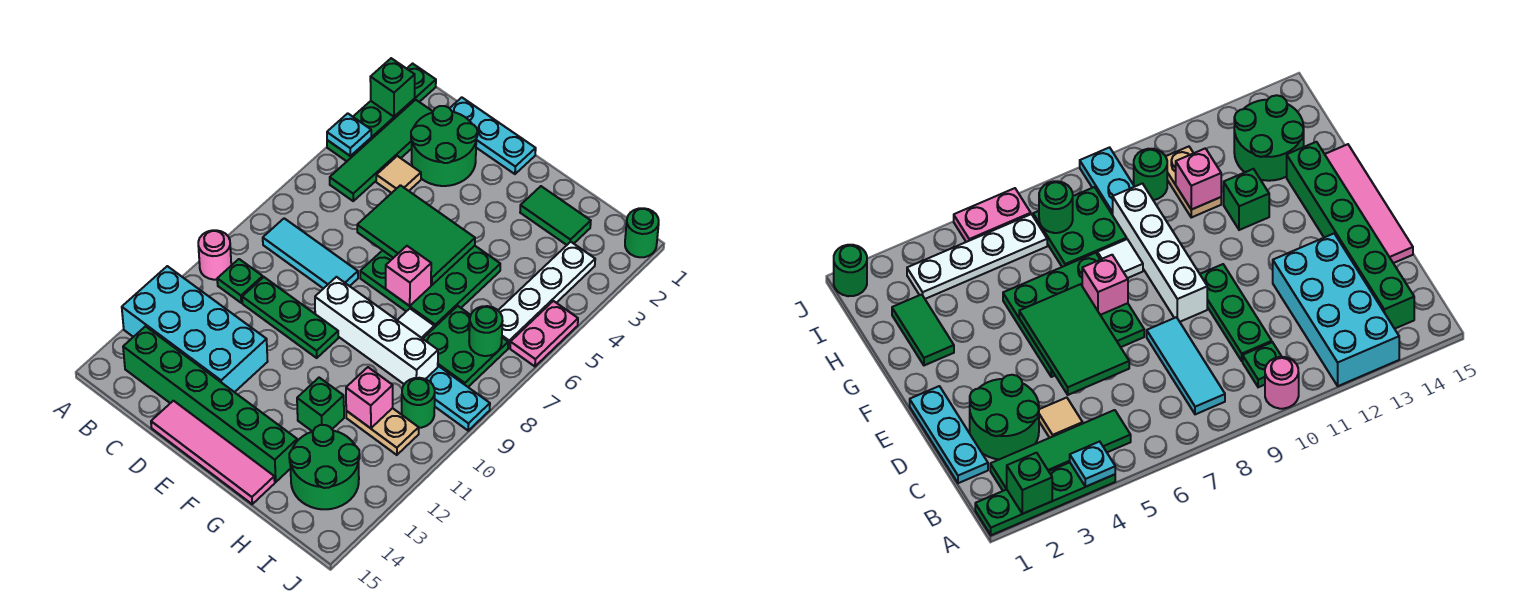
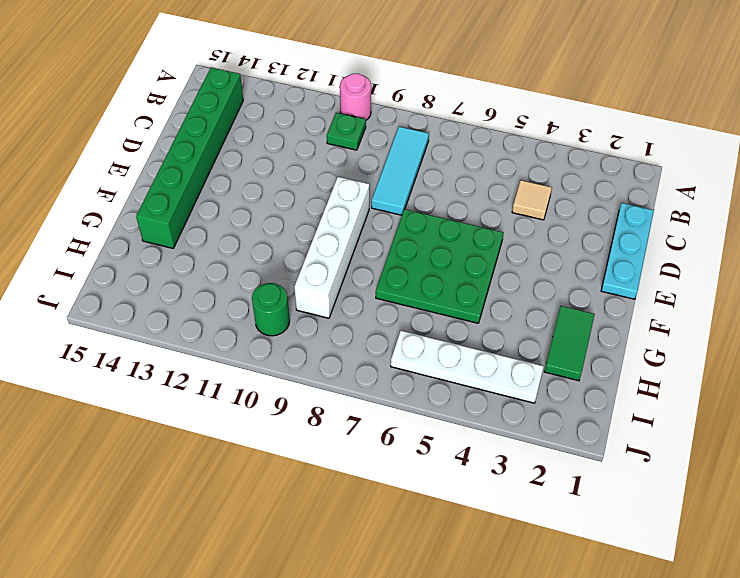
none -> green 1x4 plate [327,64,436,161]
none -> cyan 2x4 brick [122,266,268,392]
none -> green 1x4 tile [330,100,433,201]
none -> green 2x2 round brick [411,106,477,186]

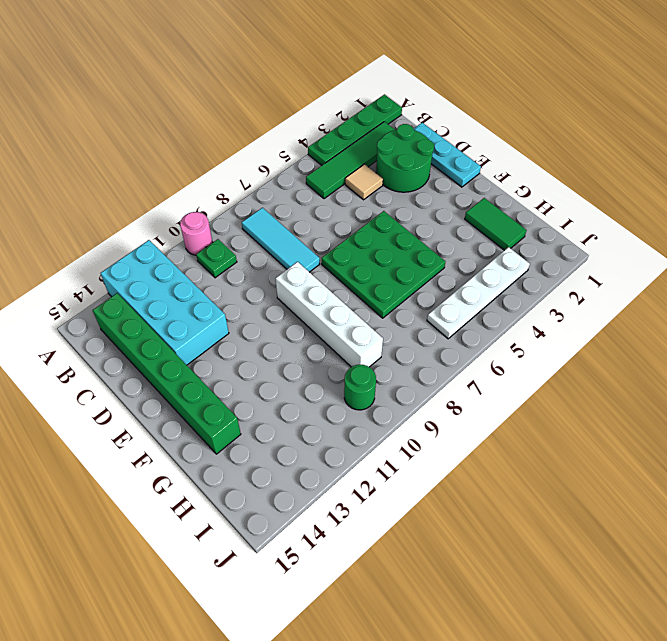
none -> green 1x3 plate [242,277,338,358]
none -> pink 1x4 tile [151,401,275,504]
none -> white 1x1 tile [397,309,434,339]
none -> green 1x1 brick [297,378,344,432]

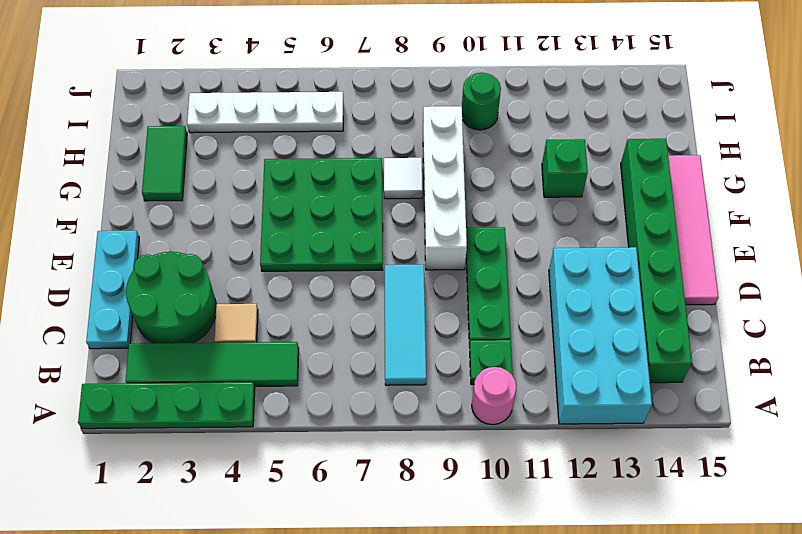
none -> green 2x2 plate [423,306,508,387]
none -> tan 1x2 plate [346,408,419,455]
none -> green 2x2 round brick [289,425,360,509]
none -> cyan 1x2 plate [426,367,490,431]

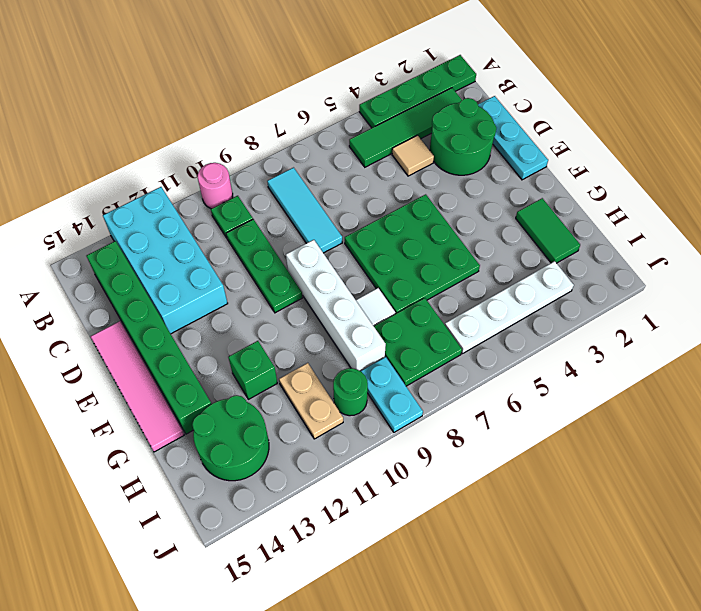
none -> green 1x1 round brick [625,208,659,257]
none -> pink 1x2 plate [510,301,578,366]
none -> green 1x1 brick [370,58,415,117]
none -> cyan 1x1 plate [327,113,371,156]

